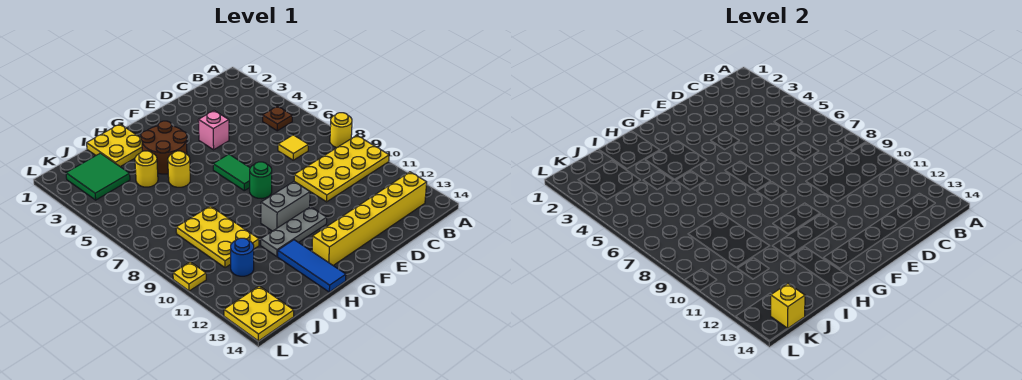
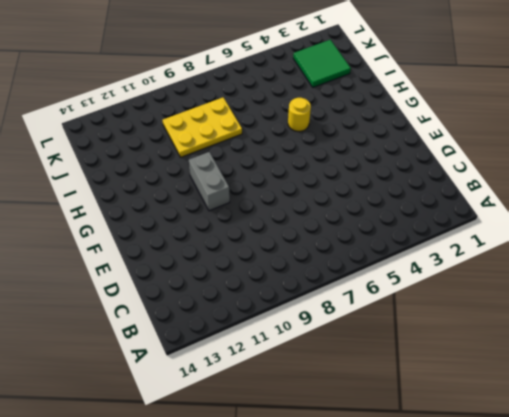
none -> yellow 1x1 round brick [330,113,352,148]
none -> yellow 2x4 plate [294,135,389,202]
none -> brown 1x1 plate [263,106,292,131]

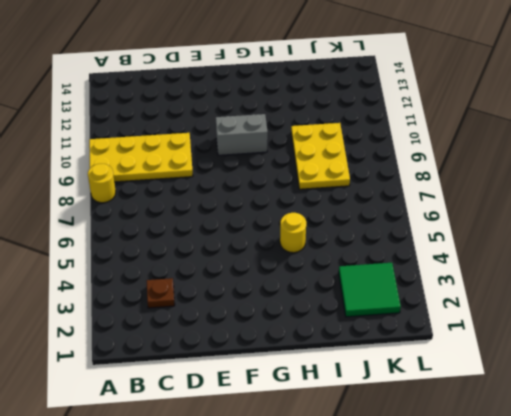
brown 1x1 plate [146,278,175,308] -> brown 1x1 plate moved to [263,106,292,131]
none -> yellow 1x6 brick [312,172,427,265]
none -> yellow 1x1 tile [278,135,309,160]
none -> pink 1x1 brick [198,111,229,150]

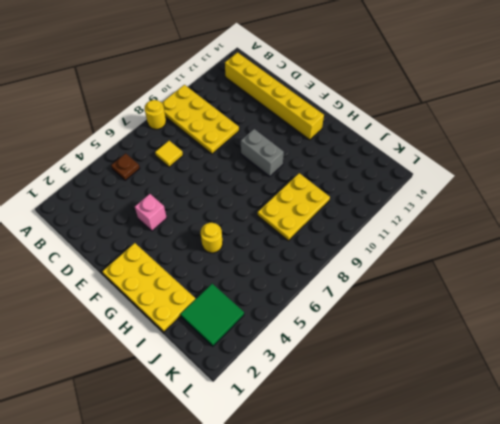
yellow 2x4 plate [103,243,195,332] -> yellow 2x2 plate [87,124,142,167]
none -> green 1x2 tile [213,154,250,191]
none -> green 1x1 round brick [250,162,272,199]
none -> grey 1x3 plate [261,207,327,257]

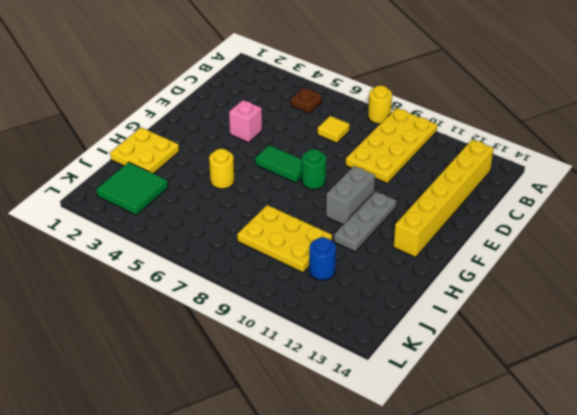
none -> brown 2x2 round brick [141,121,187,174]
none -> blue 1x3 tile [278,240,346,292]
none -> yellow 1x1 round brick [135,151,158,187]

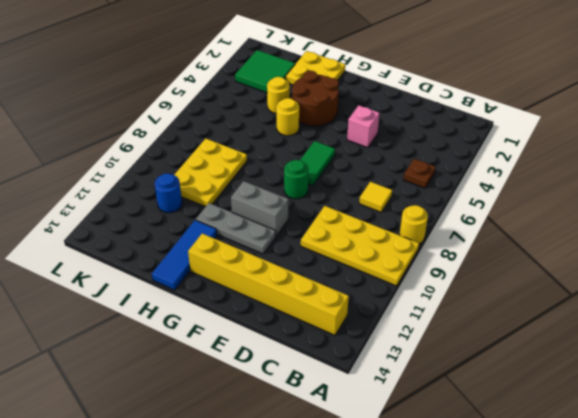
none -> yellow 2x2 plate [224,286,294,341]
none -> yellow 1x1 plate [173,262,206,291]
none -> yellow 1x1 brick [771,284,805,329]

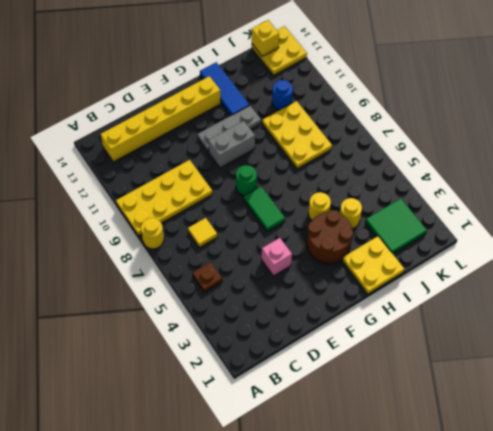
none -> yellow 1x1 plate [173,262,206,291]

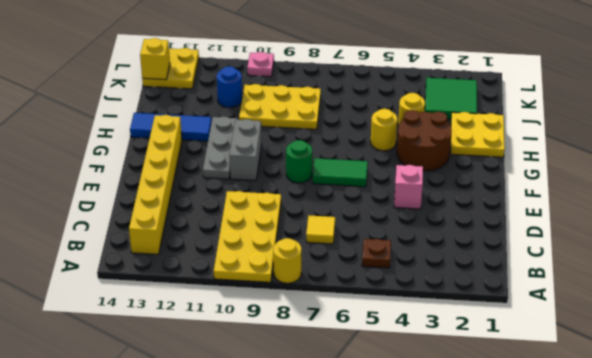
pink 1x1 plate [247,52,274,77] -> yellow 1x1 plate [173,262,206,291]

